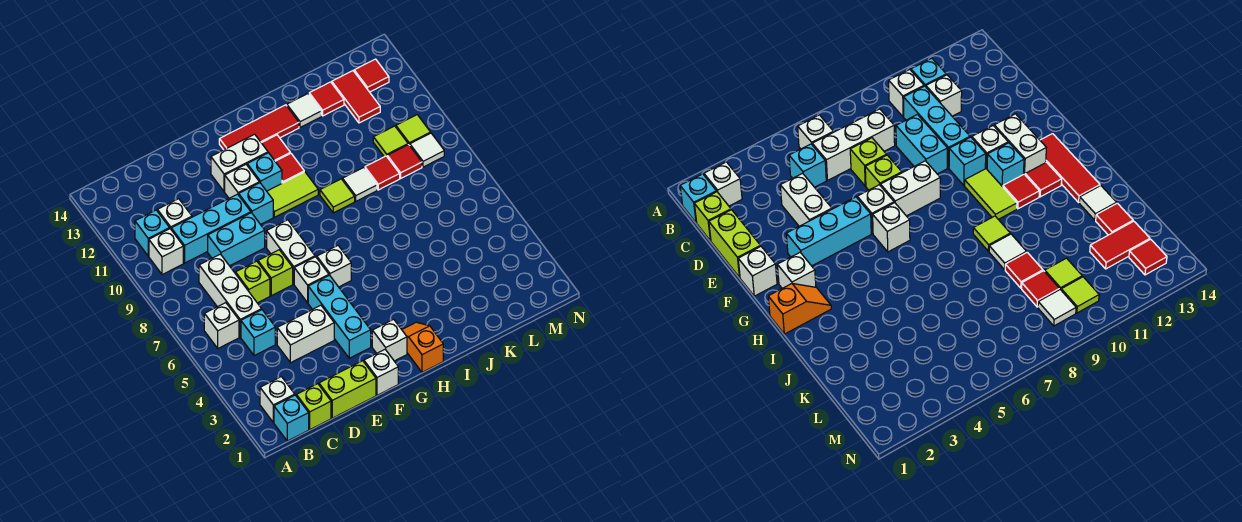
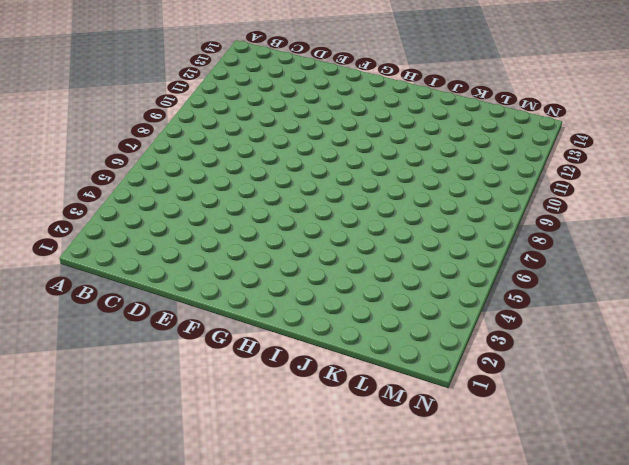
none -> cyan 1x1 brick [274,395,309,441]
none -> white 1x1 brick [260,377,295,423]
none -> white 1x1 brick [204,303,239,348]
none -> white 1x1 brick [149,229,183,275]

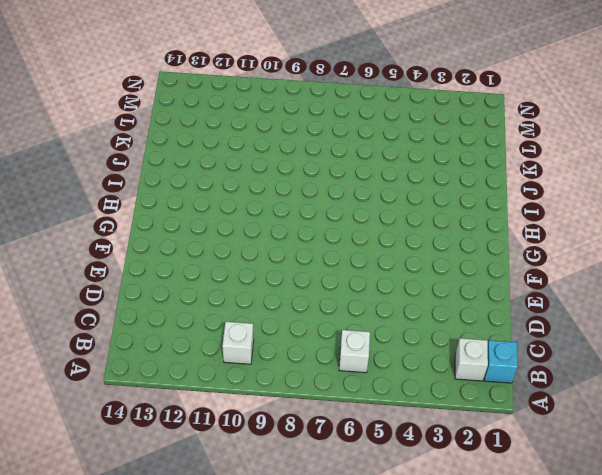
none -> cyan 1x1 brick [135,210,170,256]
none -> lime 1x1 brick [296,384,331,429]
none -> cyan 1x1 brick [241,310,275,356]
none -> white 1x3 brick [199,254,262,337]

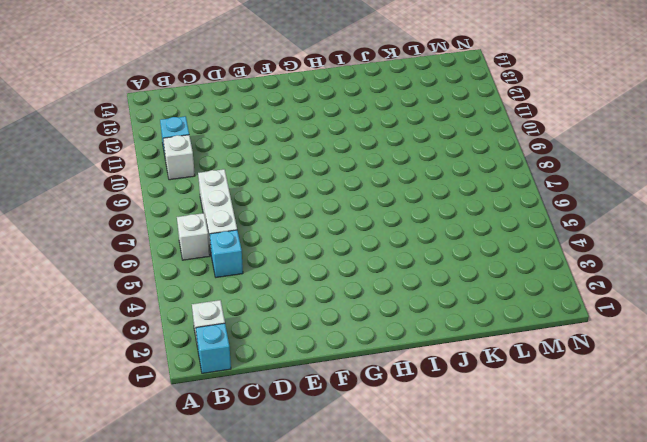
none -> lime 1x1 brick [296,384,331,429]
none -> cyan 1x3 brick [171,194,251,263]
none -> white 1x1 brick [157,199,192,229]
none -> lime 1x2 brick [319,361,376,418]

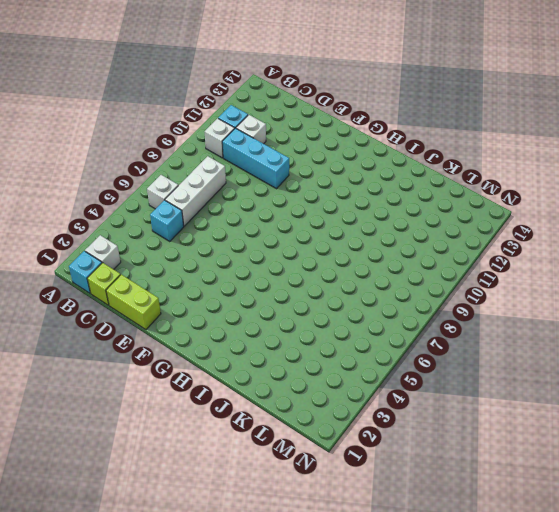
none -> white 1x2 brick [277,305,334,363]
none -> lime 1x1 brick [236,261,270,303]
none -> cyan 1x2 brick [208,213,265,266]
none -> lime 1x1 brick [258,250,293,296]

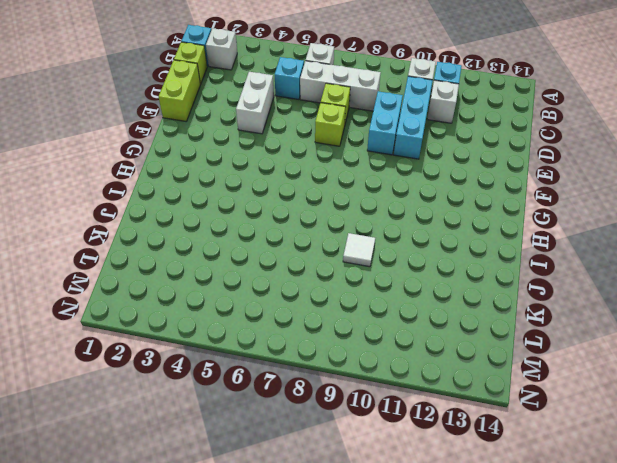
none -> white 1x1 brick [364,349,398,395]
none -> cyan 1x3 brick [308,275,371,358]
none -> white 1x1 brick [294,257,329,303]
none -> white 1x2 brick [267,220,315,284]

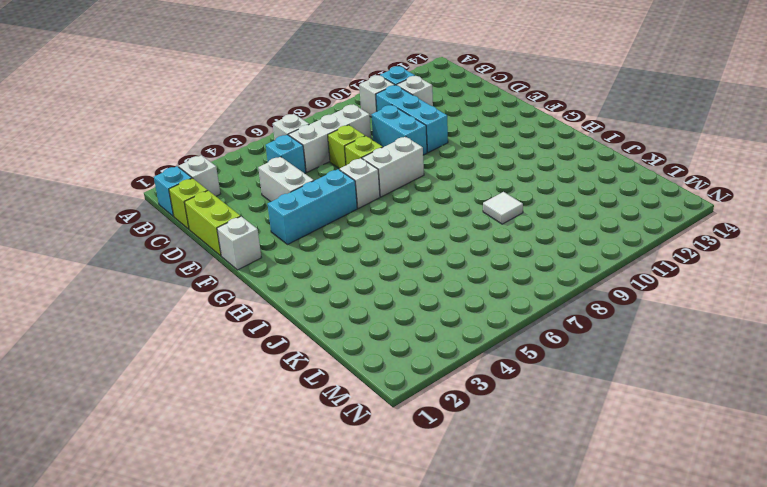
none -> cyan 1x1 brick [239,183,273,224]
none -> white 1x1 brick [225,164,259,198]
none -> white 1x2 brick [211,134,268,192]
none -> white 1x1 brick [372,319,407,361]

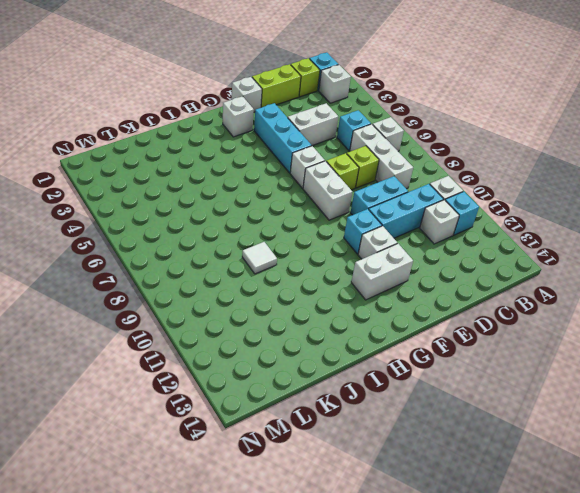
none -> white 1x1 brick [317,246,351,287]
none -> lime 1x2 tile [267,172,318,217]
none -> cyan 1x1 brick [247,153,282,191]
none -> red 1x3 tile [219,105,299,150]

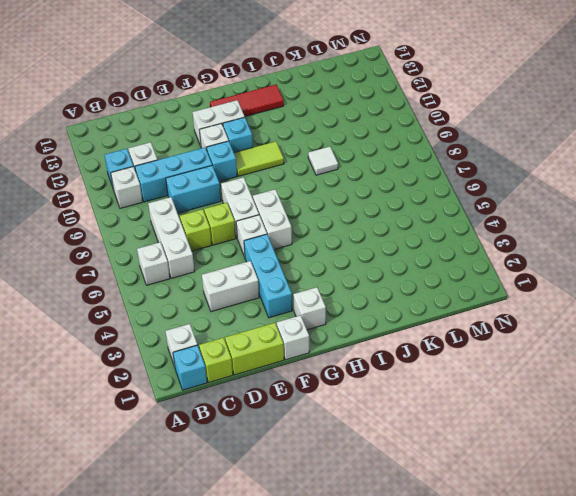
white 1x2 brick [253,189,292,249] -> white 1x1 brick [317,246,351,287]
none -> cyan 1x1 brick [241,310,275,356]
none -> orange 1x2 slope [402,322,443,372]
none -> red 1x1 tile [275,153,304,183]
none -> red 1x1 tile [262,135,290,161]

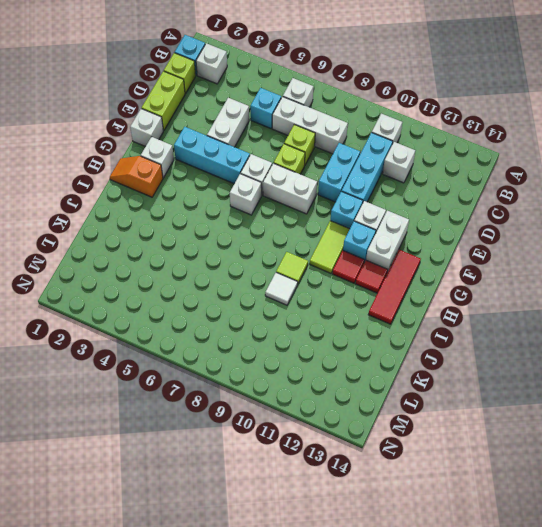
orange 1x2 slope [110,156,163,197] -> orange 1x2 slope turned to [402,322,443,372]
none -> cyan 1x1 brick [135,210,170,256]
none -> white 1x1 tile [287,94,321,127]
none -> red 1x1 tile [365,156,400,190]
none -> red 1x1 tile [309,82,344,116]

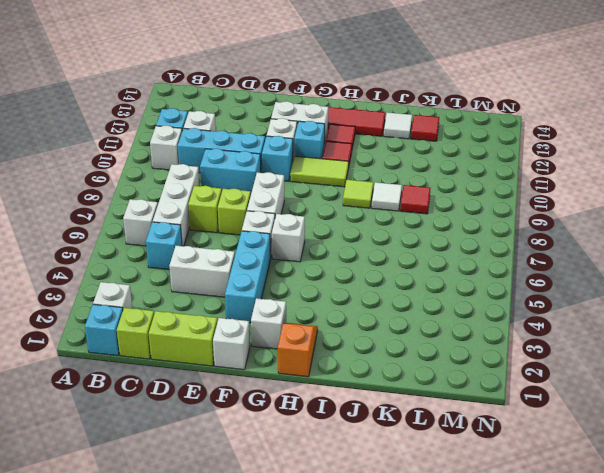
none -> red 1x1 tile [387,145,422,178]
none -> lime 1x1 tile [373,126,408,157]
none -> red 1x2 tile [332,71,380,123]
none -> white 1x1 tile [410,133,444,167]

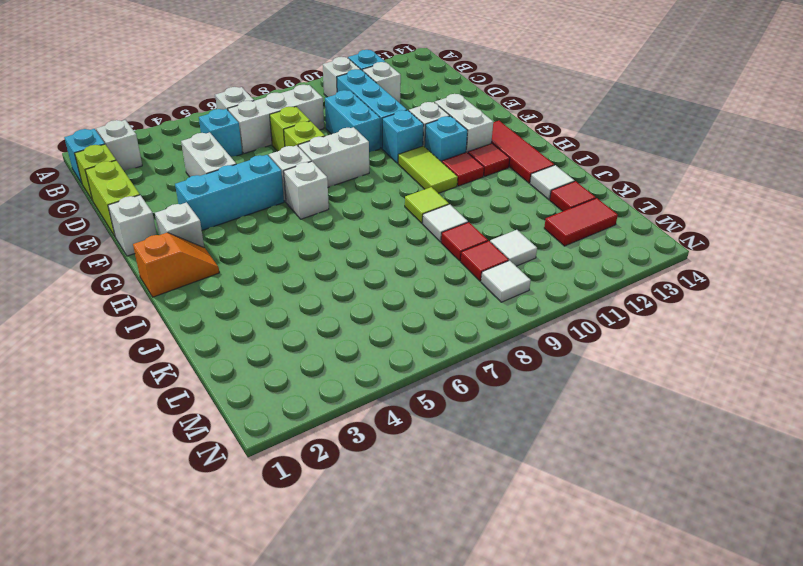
white 1x1 tile [490,230,537,266] -> lime 1x1 tile [373,126,408,157]
none -> lime 1x1 tile [396,115,431,145]
none -> red 1x1 tile [354,59,389,92]

